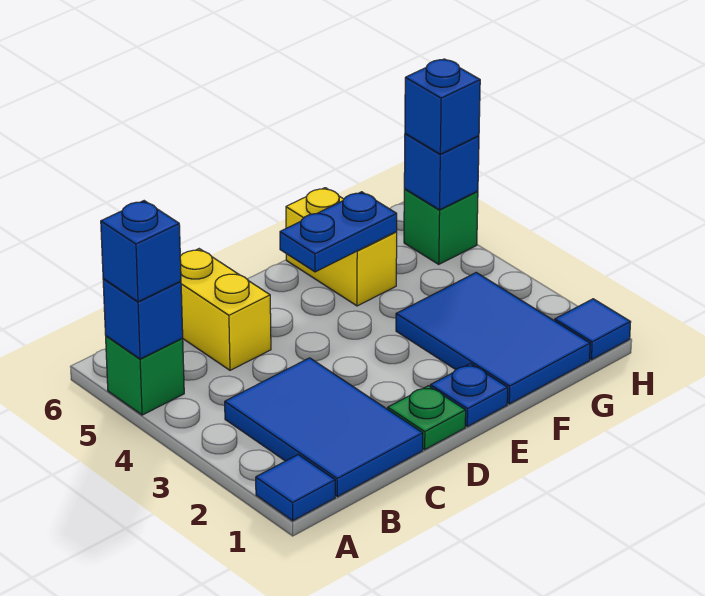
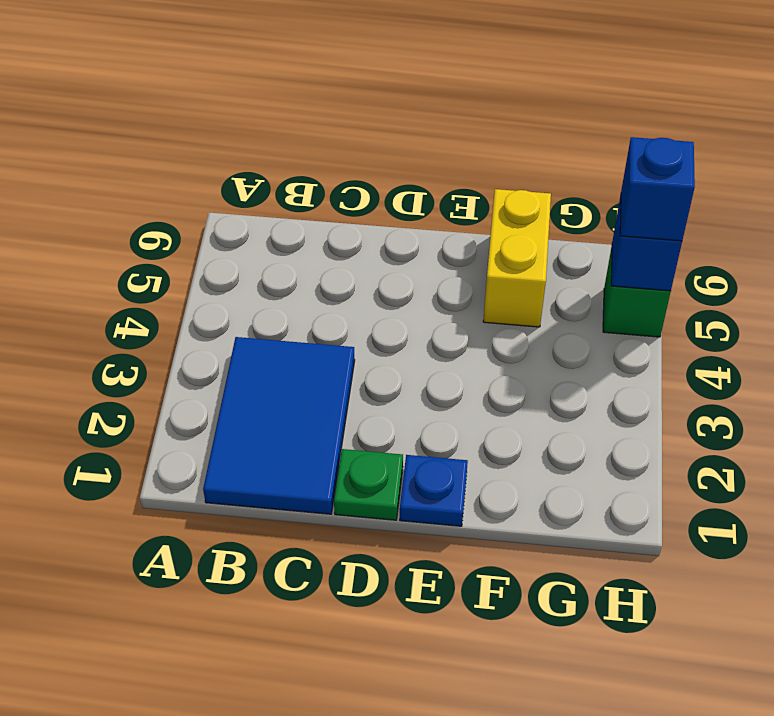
none -> blue 1x1 tile [256,455,335,521]
none -> green 1x1 brick [106,336,184,415]
none -> yellow 1x2 brick [180,249,271,370]

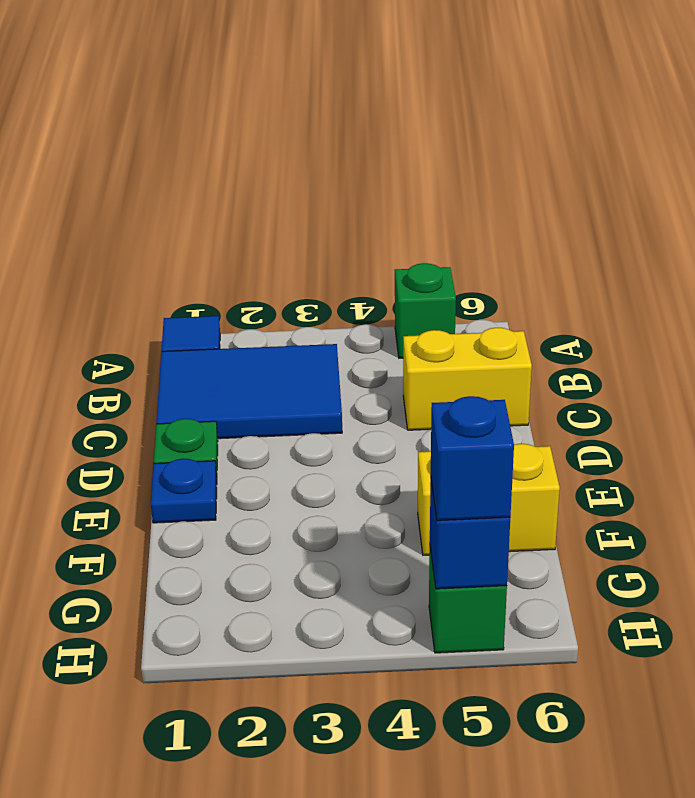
none -> blue 2x3 tile [396,273,590,404]
none -> blue 1x1 tile [555,299,631,360]
none -> blue 1x1 brick [103,279,183,359]

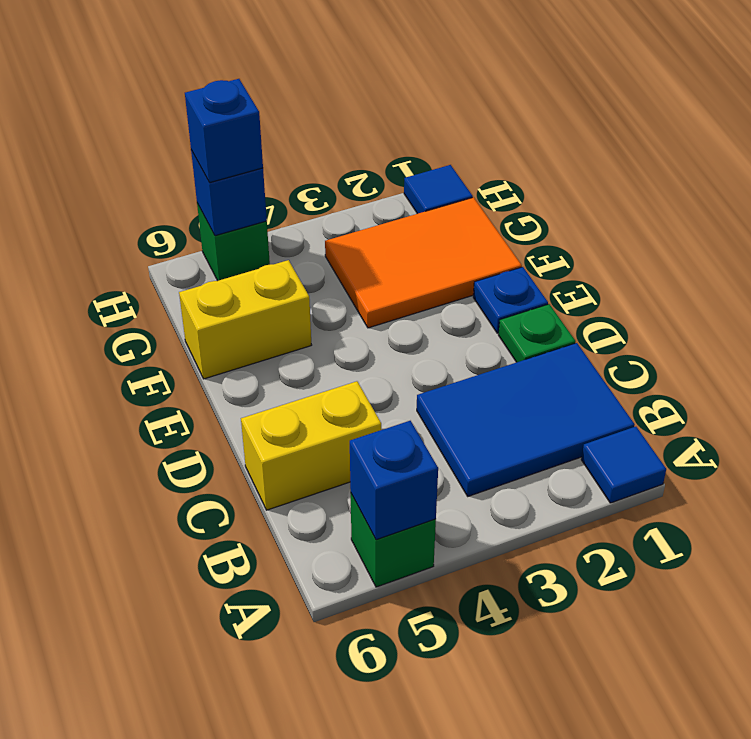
orange 2x3 tile [325,197,522,328] -> blue 2x3 tile [396,273,590,404]
none -> blue 1x2 plate [280,192,397,272]
none -> blue 1x1 brick [101,201,181,302]

